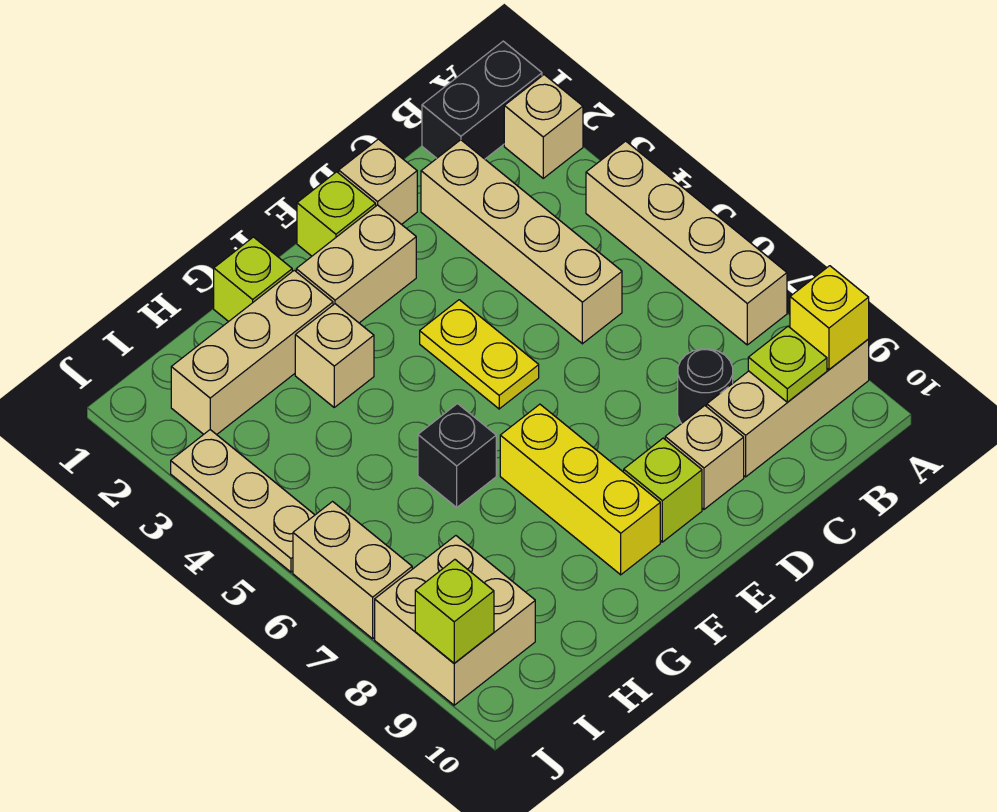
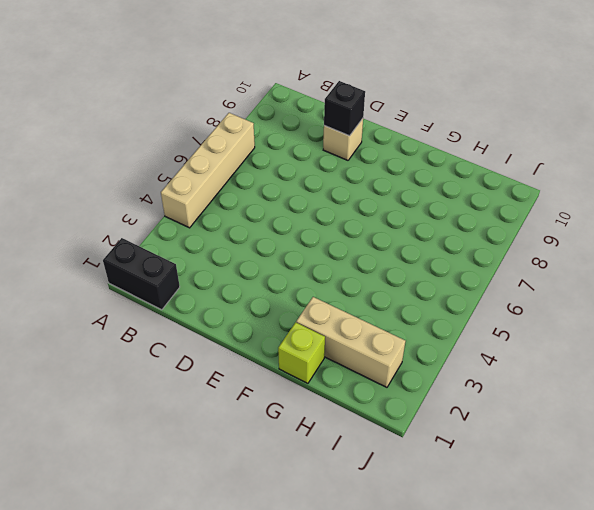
black 1x1 brick [324,81,365,136] -> black 1x1 brick moved to [418,404,496,507]
none -> tan 1x1 brick [504,75,583,178]
none -> tan 1x3 brick [707,339,869,477]
none -> tan 1x4 brick [421,140,622,344]

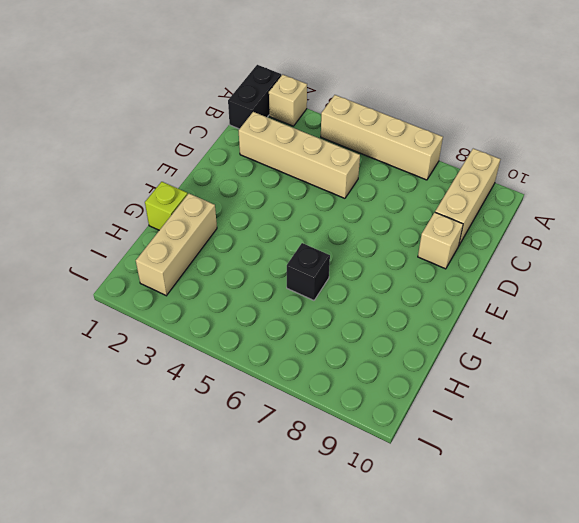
none -> black 1x1 round brick [678,349,733,424]
none -> tan 1x1 brick [339,139,417,224]
none -> lime 1x1 brick [297,172,376,256]

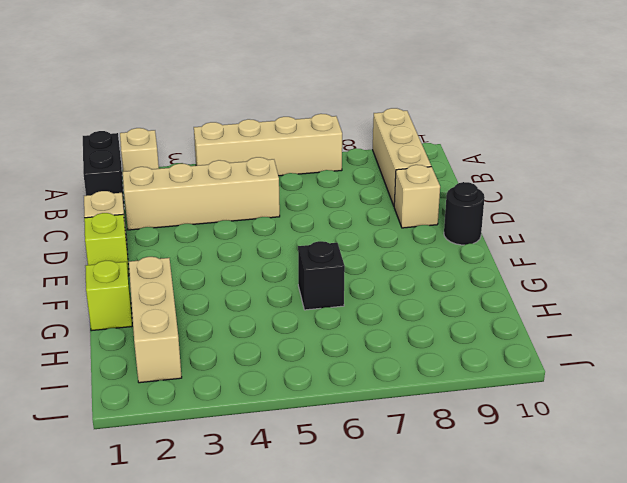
black 1x1 round brick [444,182,485,245] -> black 1x1 round brick moved to [678,349,733,424]
none -> tan 1x2 brick [296,205,416,323]
none -> yellow 1x2 plate [420,300,539,409]
none -> lime 1x1 brick [624,438,702,542]

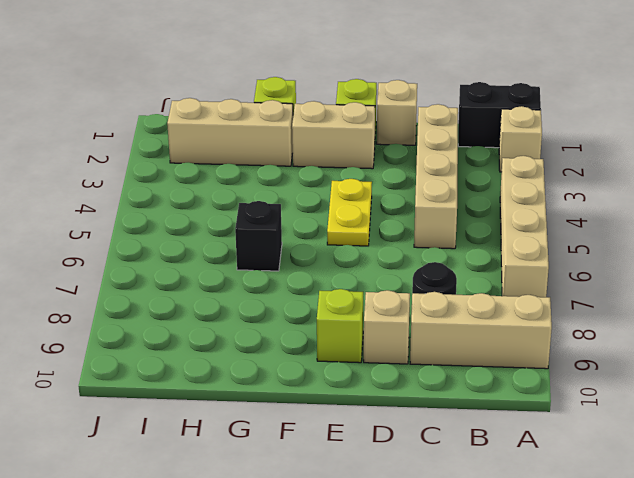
none -> yellow 1x3 brick [500,404,660,575]
none -> tan 1x1 brick [295,304,374,407]
none -> tan 2x2 brick [375,536,535,705]

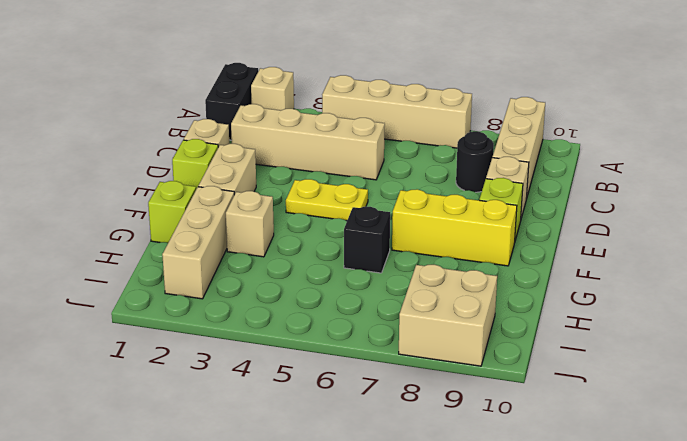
none -> tan 1x3 plate [171,430,314,572]
none -> tan 1x2 brick [293,502,412,639]
none -> yellow 1x1 brick [790,266,869,369]

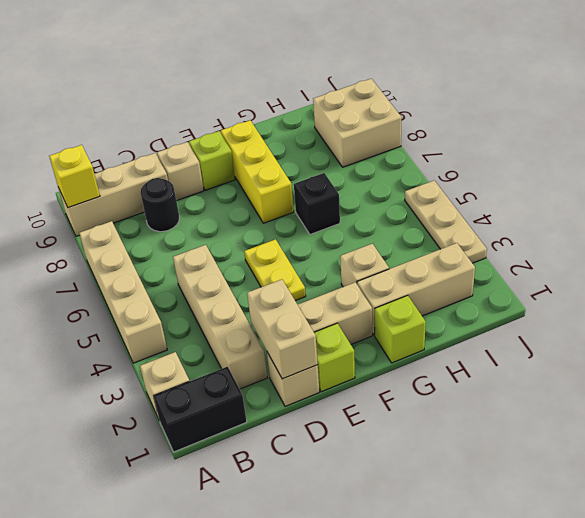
tan 1x2 brick [247,279,318,379] -> tan 1x2 brick moved to [293,502,412,639]
none -> lime 1x1 plate [748,326,827,402]
none -> lime 1x1 brick [415,560,494,663]

